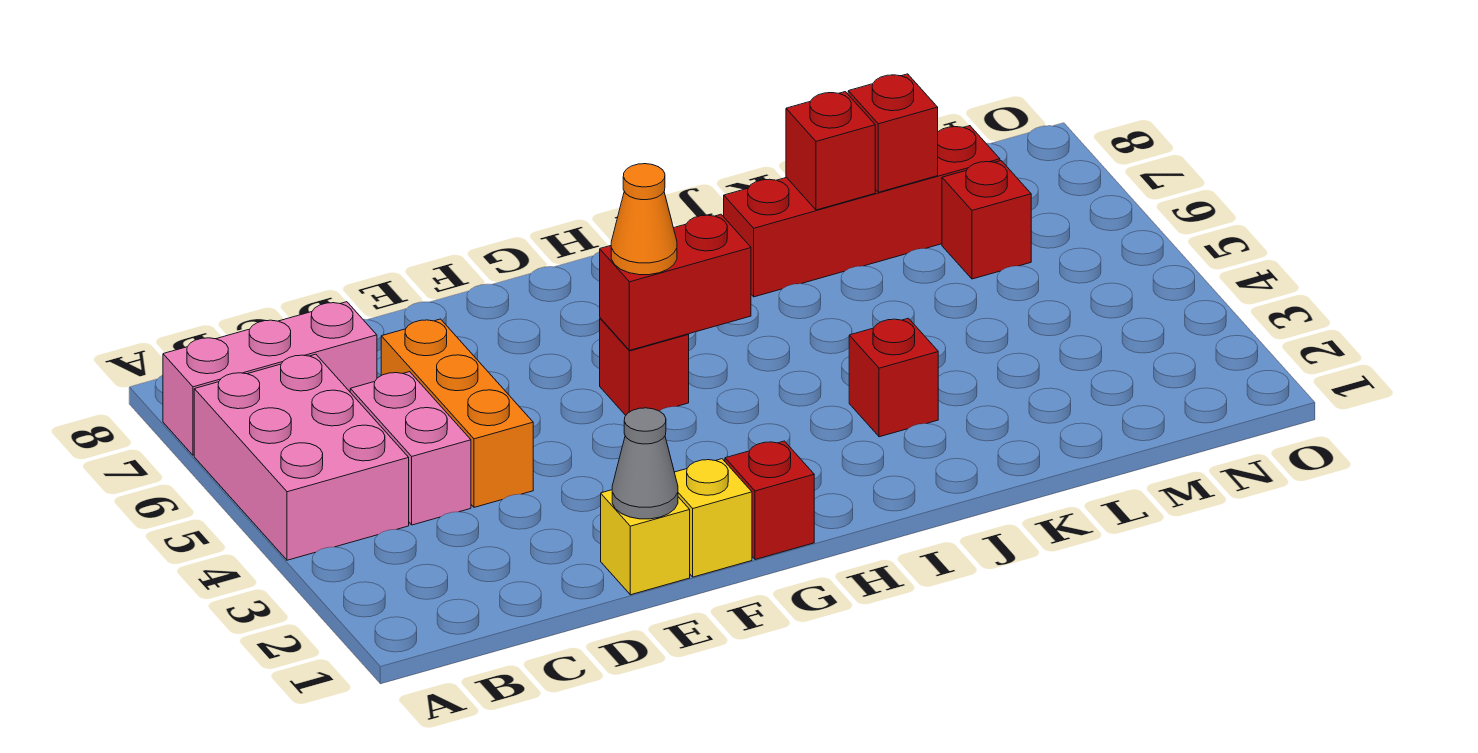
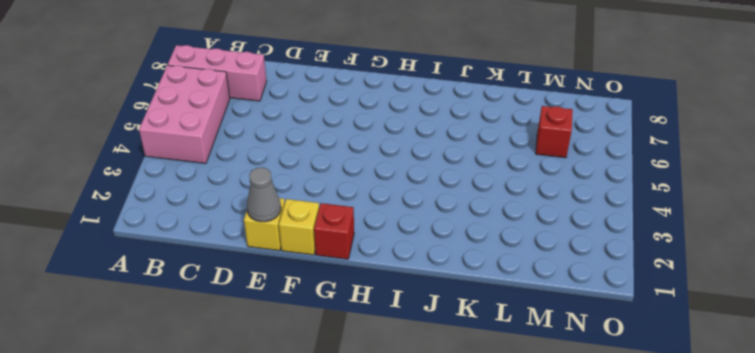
none -> pink 1x2 brick [350,372,471,525]
none -> orange 1x3 brick [381,319,533,507]
none -> red 1x1 brick [600,318,689,415]

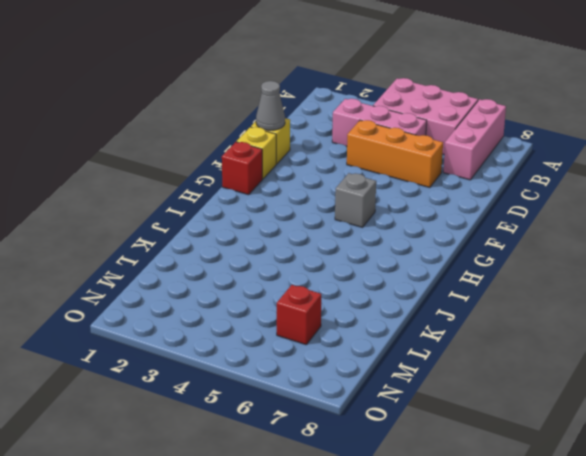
pink 1x3 brick [332,99,427,147] -> pink 1x2 brick [350,372,471,525]
grey 1x1 brick [335,173,376,227] -> red 1x1 brick [600,318,689,415]
none -> red 1x1 brick [849,318,938,437]
none -> red 1x4 brick [724,126,1000,297]
none -> red 1x2 brick [600,214,751,350]

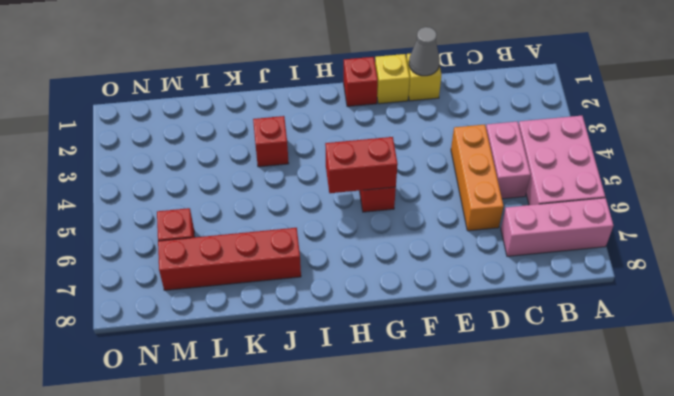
none -> red 1x1 brick [786,92,875,210]
none -> red 1x1 brick [848,74,938,192]
none -> orange 1x1 cone [611,164,677,275]

